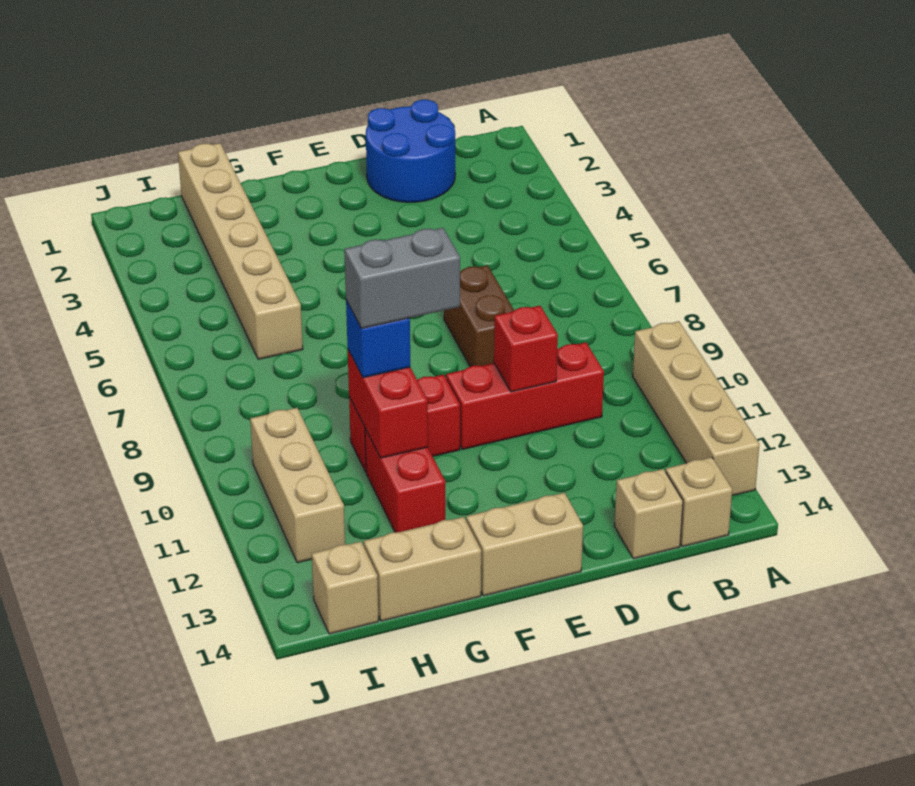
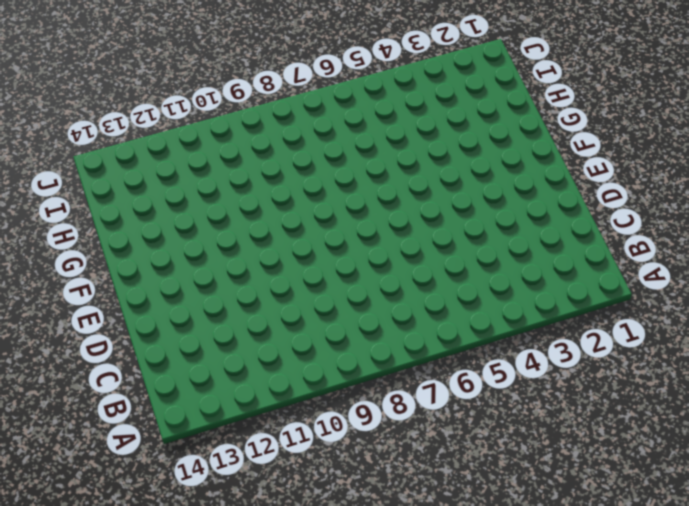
none -> tan 1x4 brick [633,321,759,496]
none -> tan 1x1 brick [666,457,732,547]
none -> blue 2x2 round brick [366,100,455,202]

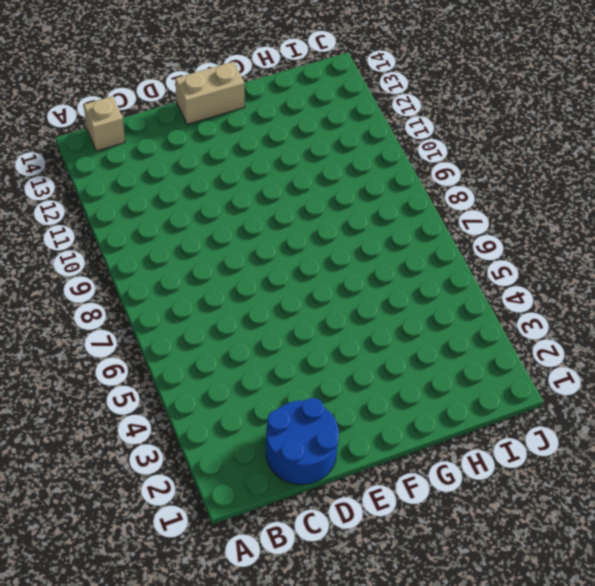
none -> tan 1x4 brick [633,321,759,496]
none -> red 1x3 brick [446,342,604,449]
none -> tan 1x1 brick [614,469,683,559]

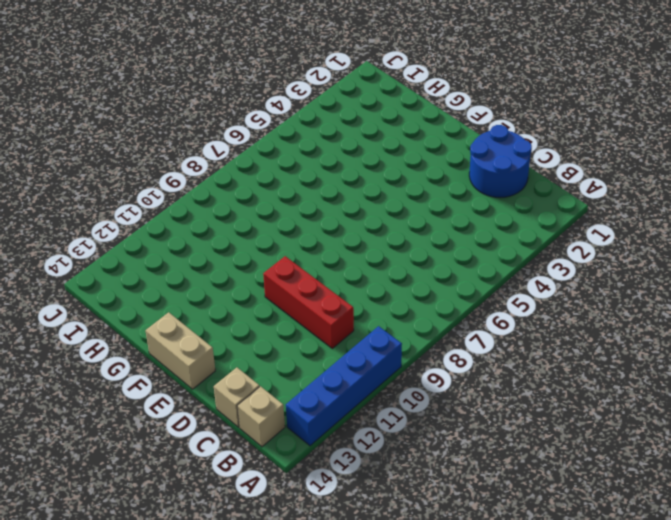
blue 1x4 brick [286,326,402,446] -> tan 1x4 brick [633,321,759,496]
none -> brown 1x2 brick [444,265,514,367]
none -> red 1x2 brick [349,375,460,472]
none -> red 1x2 brick [365,429,445,532]

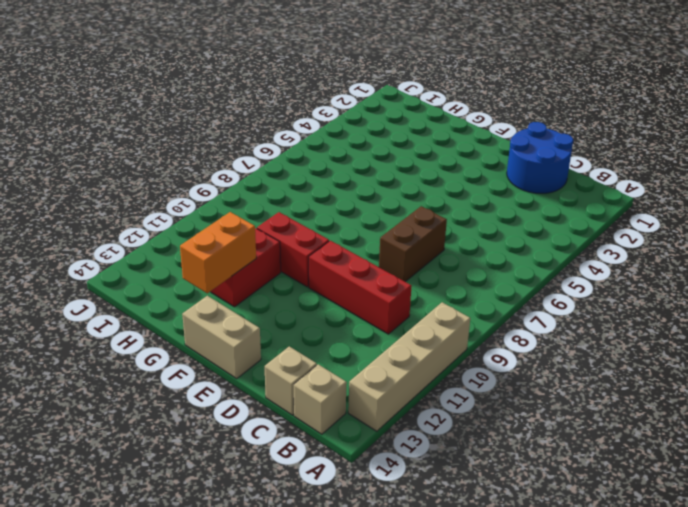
orange 1x2 brick [180,212,256,293] -> none
none -> tan 1x2 brick [364,517,481,621]
none -> tan 1x6 brick [178,143,303,359]
none -> tan 1x3 brick [250,408,345,563]

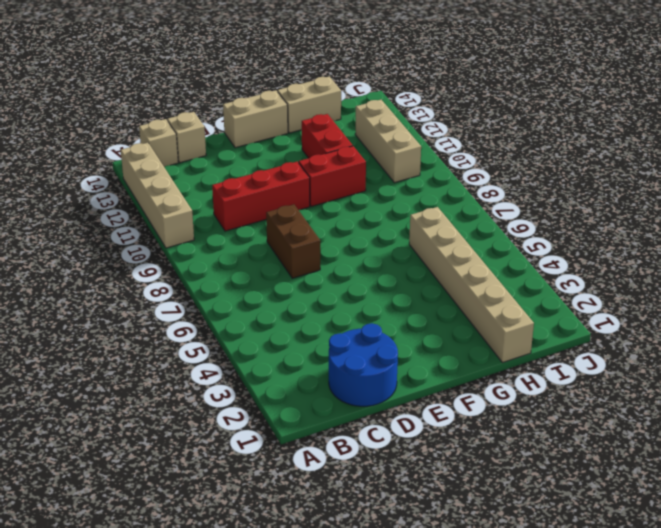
none -> tan 1x1 brick [312,541,379,634]
none -> red 1x1 brick [494,306,558,392]
none -> red 1x2 brick [348,350,428,458]

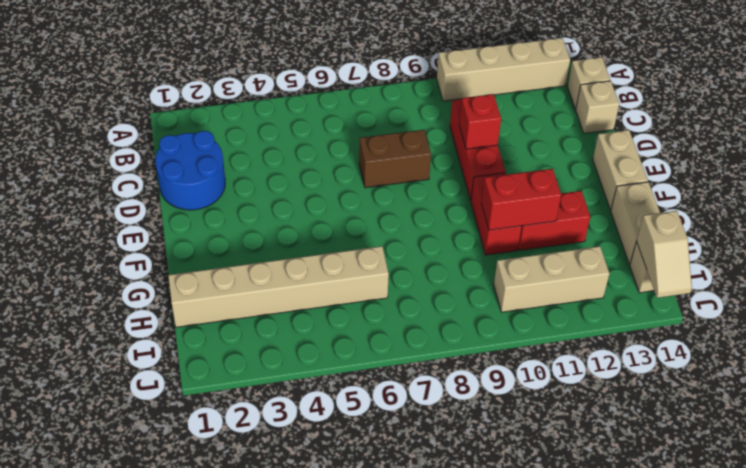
tan 1x2 slope [637,211,692,298] -> none
none -> blue 1x1 brick [346,300,410,378]
none -> grey 1x2 brick [344,228,460,328]

